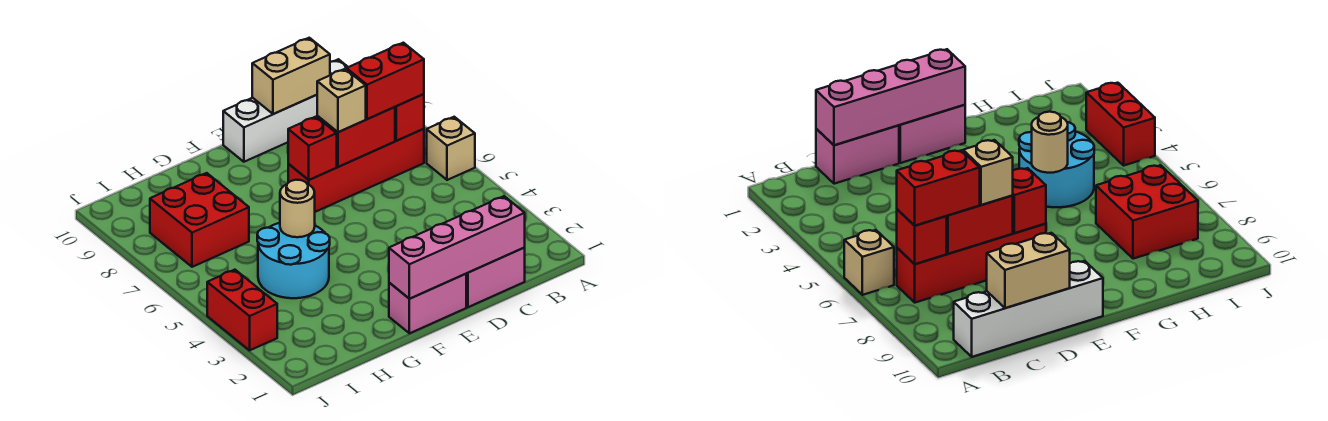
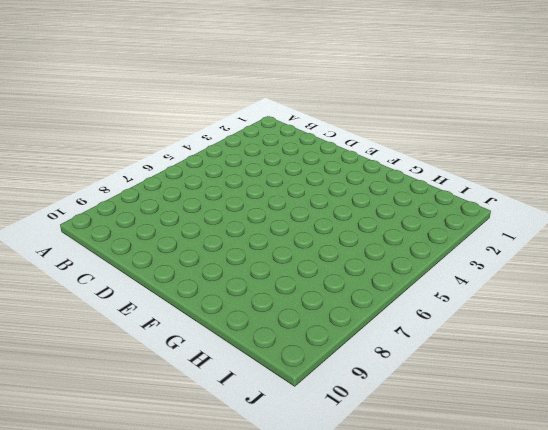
none -> tan 1x1 brick [427,117,475,180]
none -> red 1x4 brick [288,129,424,212]
none -> white 1x4 brick [223,59,348,162]

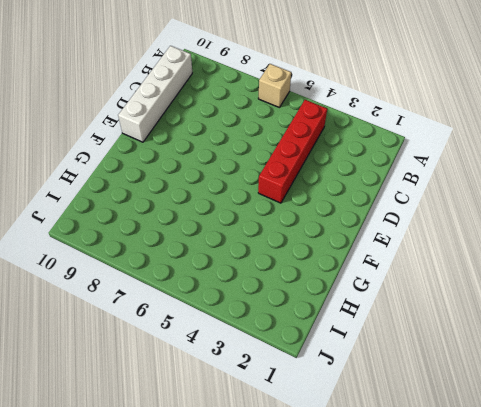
red 1x4 brick [258,100,327,203] -> red 1x4 brick moved to [288,129,424,212]
none -> pink 1x2 brick [466,248,525,307]
none -> pink 1x2 brick [389,274,466,333]
none -> cyan 2x2 round brick [257,223,330,298]

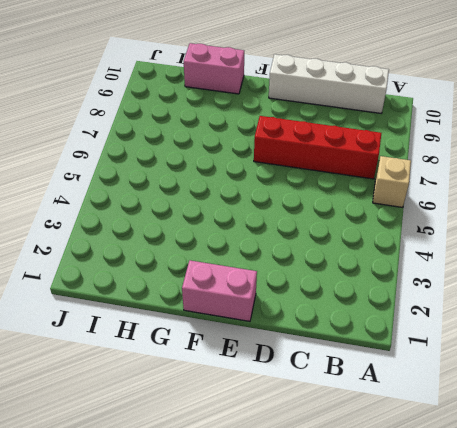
pink 1x2 brick [184,43,244,94] -> pink 1x2 brick moved to [466,248,525,307]
none -> cyan 2x2 round brick [257,223,330,298]
none -> red 2x2 brick [150,173,249,267]
none -> red 1x2 brick [207,270,277,350]

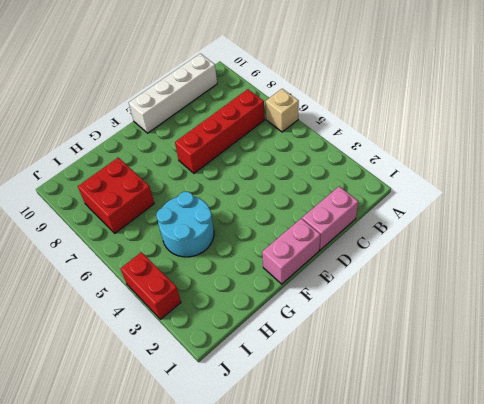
none -> red 1x1 brick [395,94,424,141]
none -> pink 1x4 brick [389,196,525,299]
none -> red 1x2 brick [317,107,395,167]

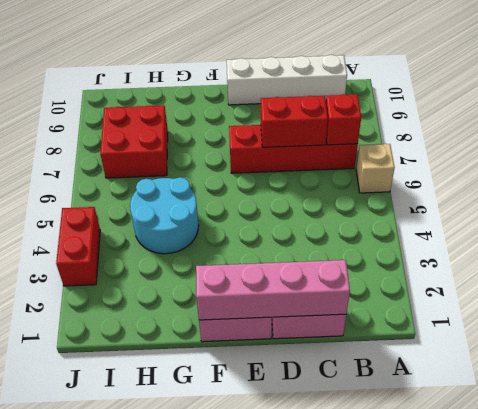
none -> tan 1x2 brick [252,38,330,114]
none -> red 1x1 brick [288,117,337,180]
none -> tan 1x1 round brick [280,180,315,237]

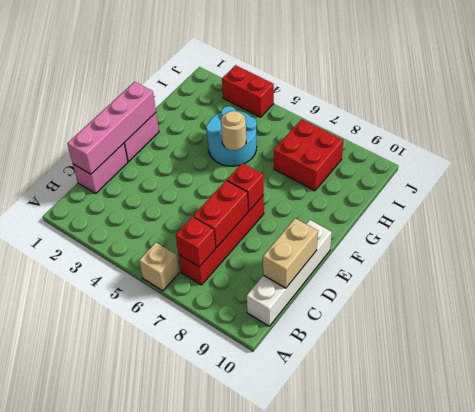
none -> red 1x2 brick [347,43,424,119]
none -> tan 1x1 brick [317,69,366,132]

